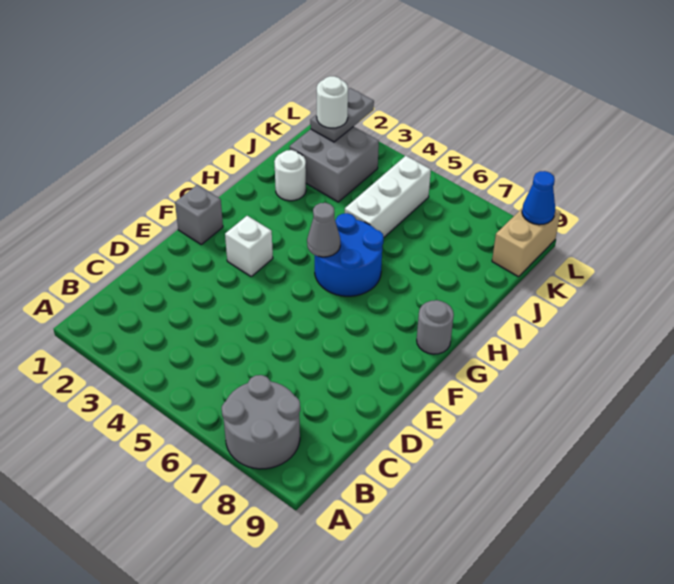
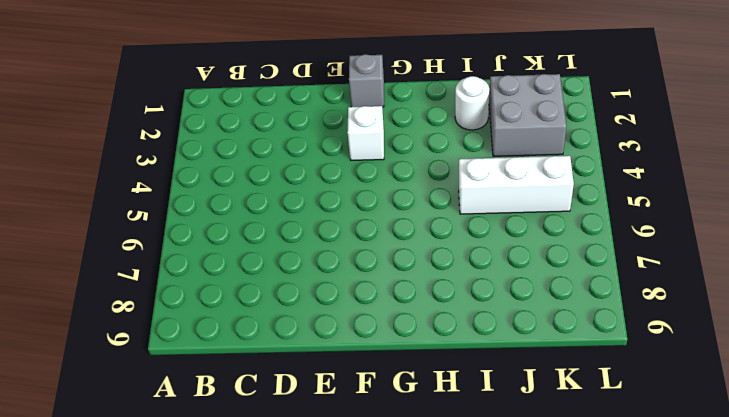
none -> grey 2x2 round brick [222,375,300,469]
none -> blue 2x2 round brick [315,213,384,296]
none -> grey 1x1 round brick [417,300,454,354]

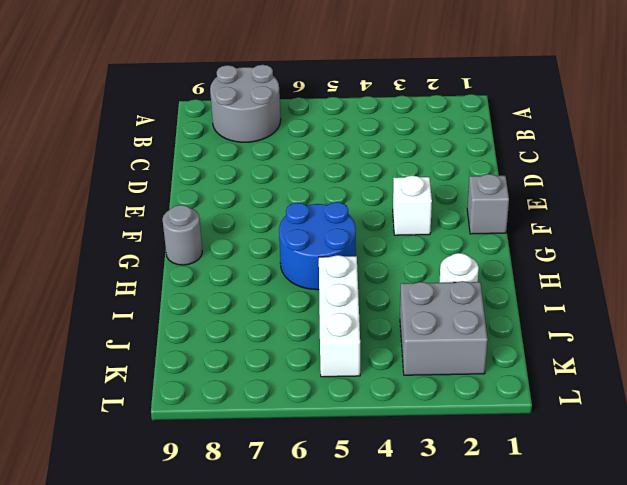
none -> tan 1x2 brick [492,209,561,277]
none -> grey 1x1 cone [307,203,340,257]
none -> grey 1x2 plate [310,88,374,142]

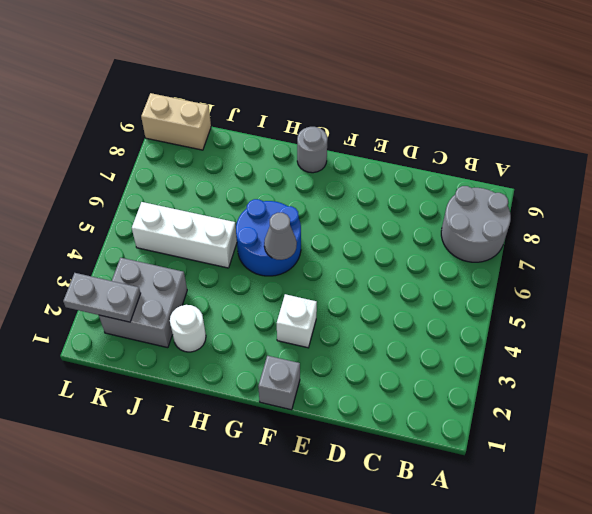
none -> blue 1x1 cone [522,171,555,225]
none -> white 1x1 round brick [317,76,348,128]

